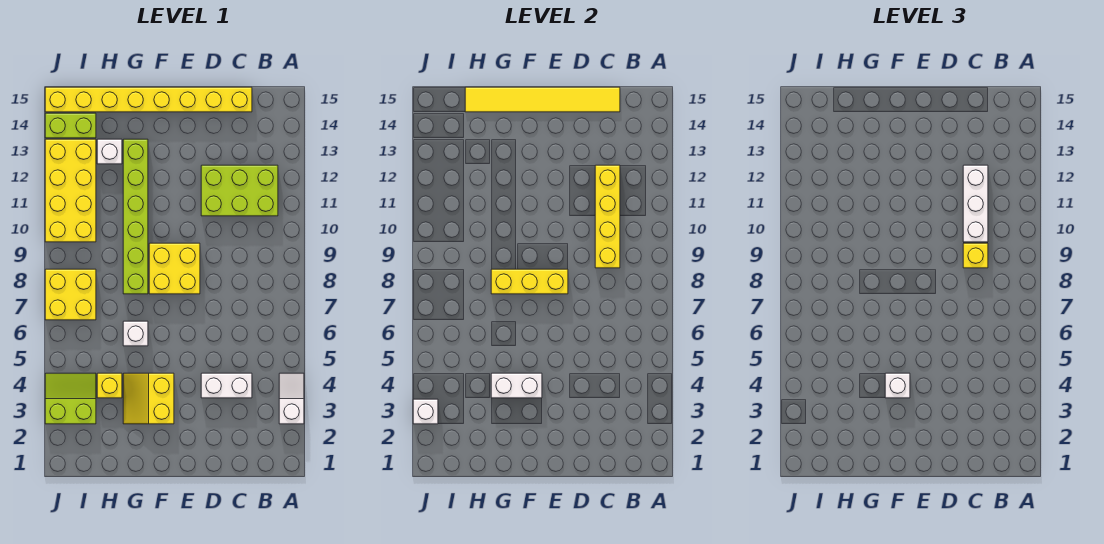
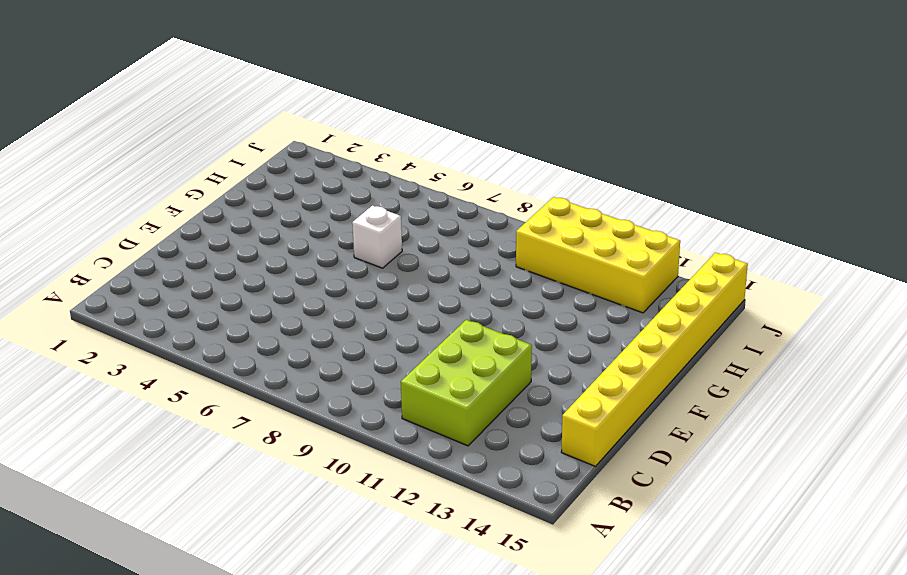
none -> white 1x2 slope [279,373,304,424]
none -> white 1x2 brick [201,373,252,398]
none -> yellow 2x2 brick [149,243,200,294]

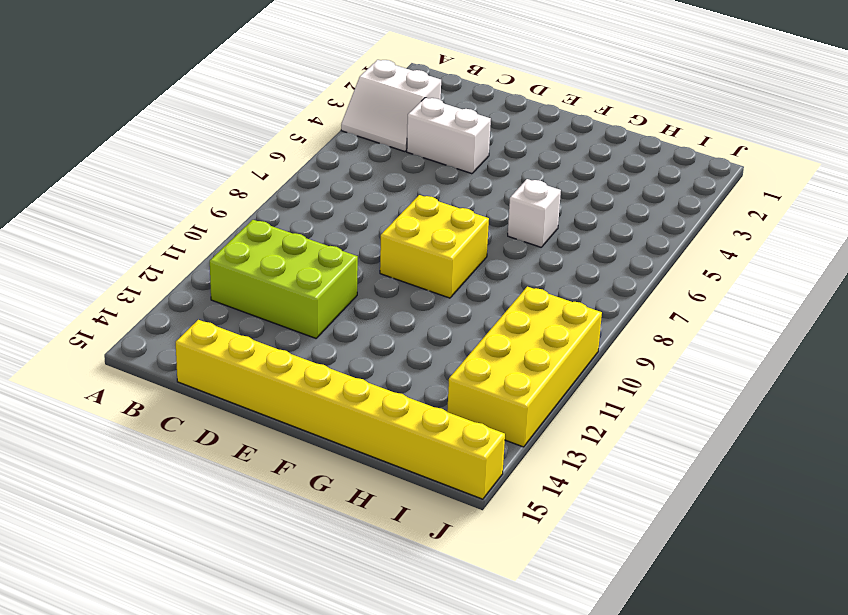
white 2x2 slope [341,60,441,152] -> white 1x2 slope [279,373,304,424]
none -> yellow 2x2 slope [123,373,174,424]
none -> lime 1x6 brick [123,139,148,294]
none -> yellow 1x1 brick [97,373,122,398]

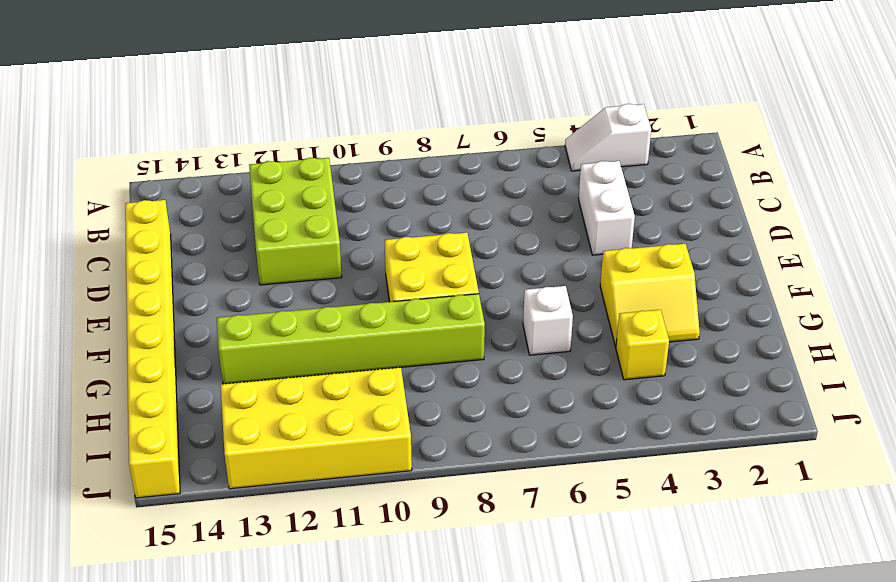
none -> white 1x1 brick [97,139,122,164]
none -> lime 2x2 slope [45,373,96,424]
none -> yellow 2x2 brick [45,269,96,320]

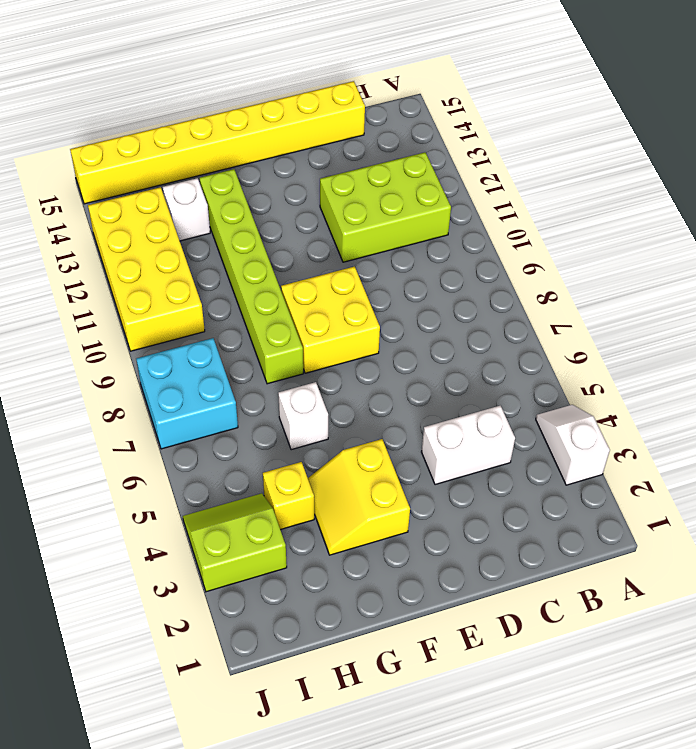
cyan 2x2 brick [136,338,238,449] -> yellow 2x2 brick [45,269,96,320]
none -> lime 1x2 brick [45,113,96,138]
none -> yellow 1x4 brick [595,165,620,268]
none -> yellow 1x6 tile [465,87,620,112]

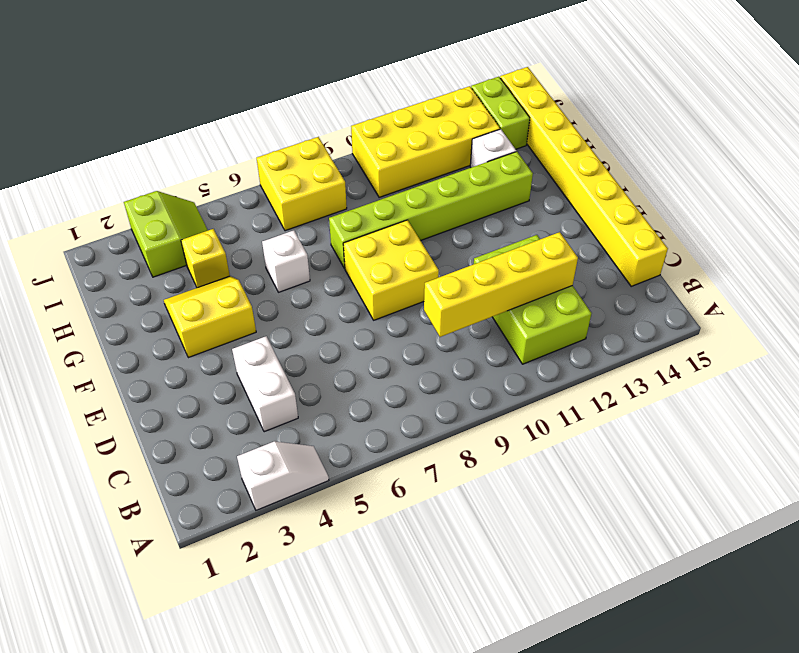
none -> yellow 1x6 tile [465,87,620,112]
none -> yellow 1x3 brick [491,269,568,294]
none -> white 1x2 brick [491,373,542,398]

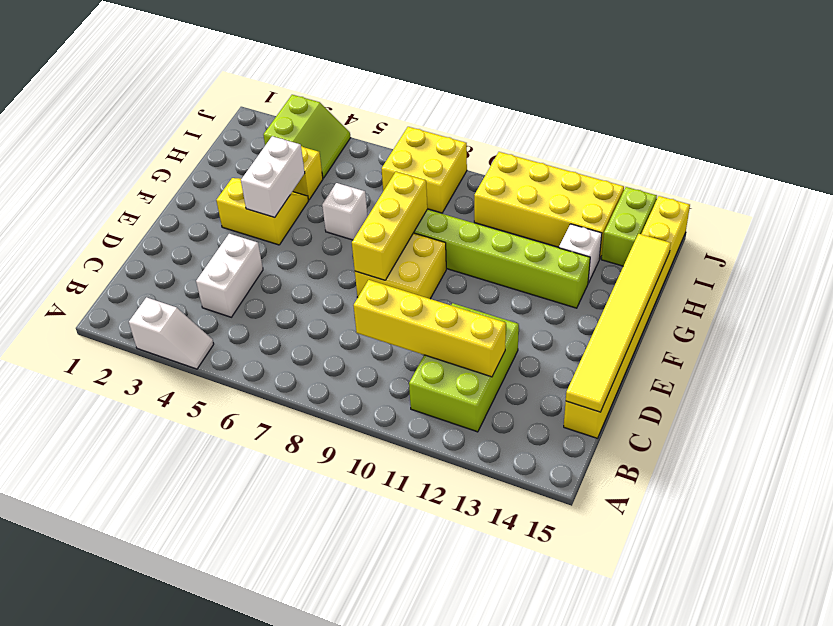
none -> white 1x1 brick [413,399,438,424]
none -> yellow 1x1 brick [963,243,988,268]
none -> white 1x3 brick [963,165,988,242]

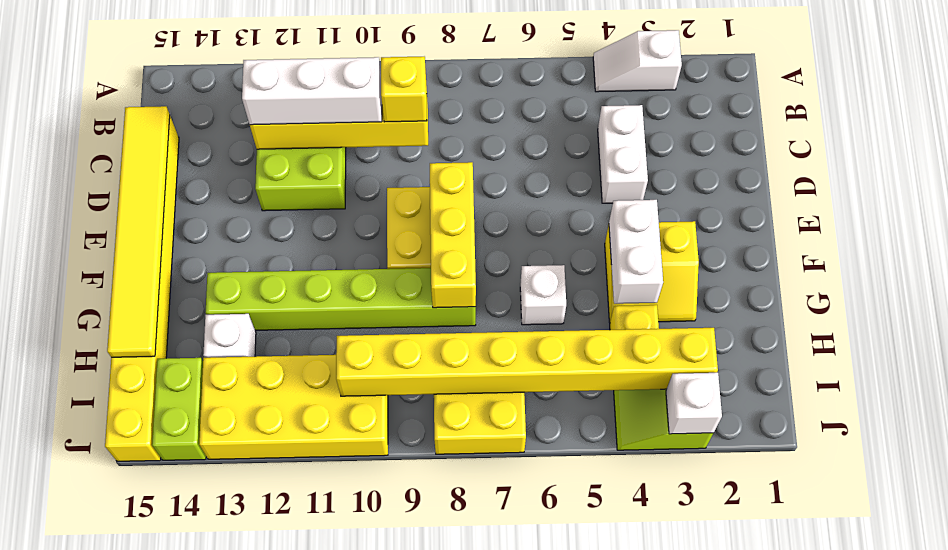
yellow 1x8 brick [336,328,718,396] -> none
none -> white 1x1 brick [885,373,910,398]

